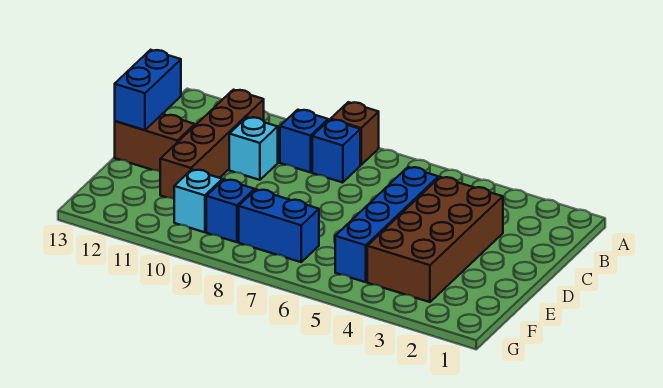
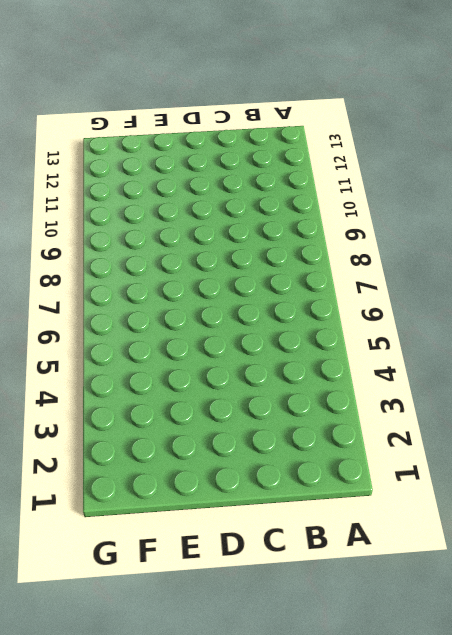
none -> brown 1x1 brick [331,102,379,165]
none -> blue 1x1 brick [312,120,360,183]
none -> blue 1x1 brick [280,110,328,172]

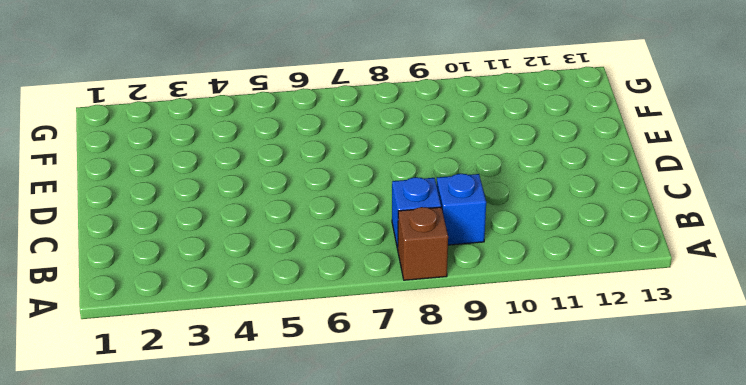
none -> brown 1x4 brick [160,90,264,199]
none -> brown 2x4 brick [367,177,503,302]
none -> blue 1x4 brick [335,167,439,282]

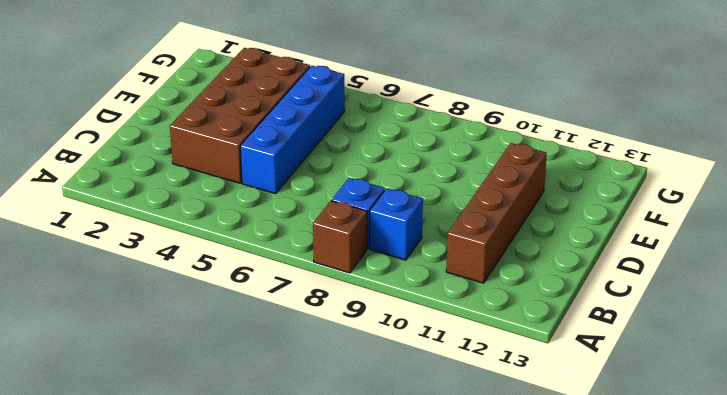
none -> cyan 1x1 brick [229,117,278,180]
none -> brown 1x2 brick [115,114,195,171]
none -> blue 1x2 brick [239,189,319,262]

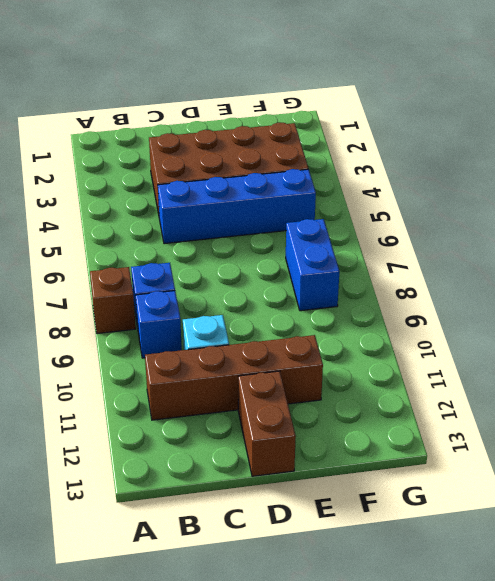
none -> blue 1x1 brick [206,179,255,242]
none -> cyan 1x1 brick [174,170,222,232]
none -> blue 1x2 brick [115,50,181,130]

